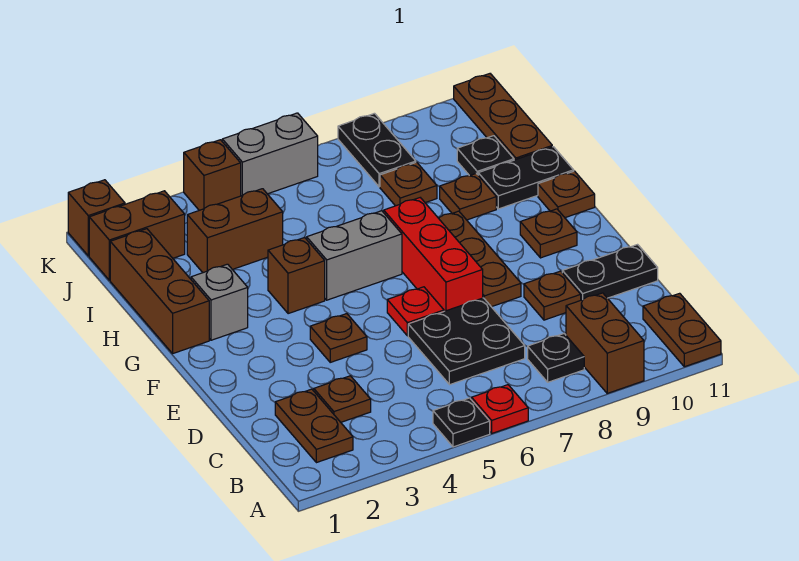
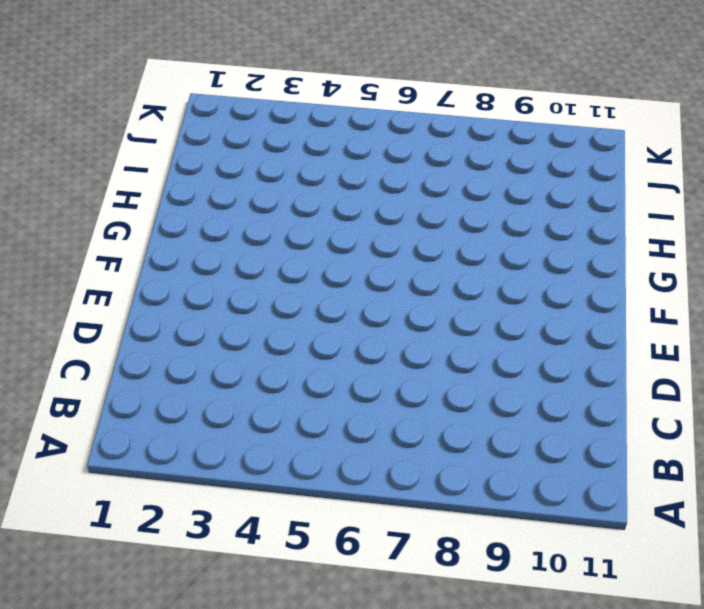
none -> black 1x1 plate [433,398,490,447]
none -> red 1x1 plate [472,385,528,433]
none -> brown 1x2 brick [566,293,644,393]
none -> brown 1x2 plate [643,293,721,367]

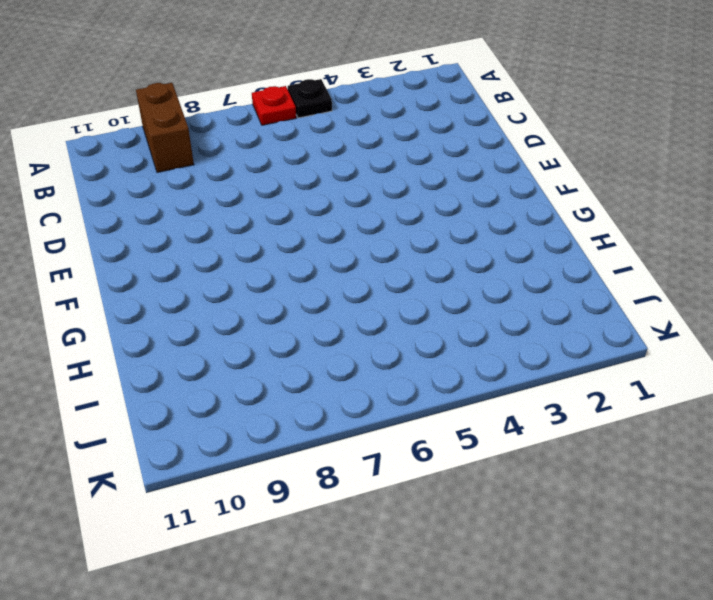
none -> brown 1x2 plate [643,293,721,367]
none -> brown 1x2 plate [275,389,353,463]
none -> black 1x1 plate [528,334,584,382]
none -> brown 1x1 plate [314,376,371,422]

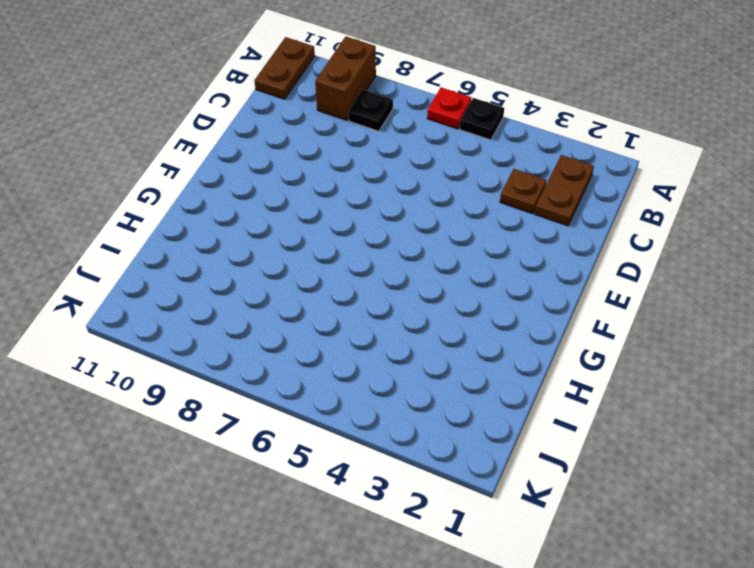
none -> black 2x2 plate [408,298,525,385]
none -> brown 1x1 plate [524,271,581,320]
none -> black 1x2 plate [562,245,658,300]
none -> brown 1x1 plate [310,314,367,362]

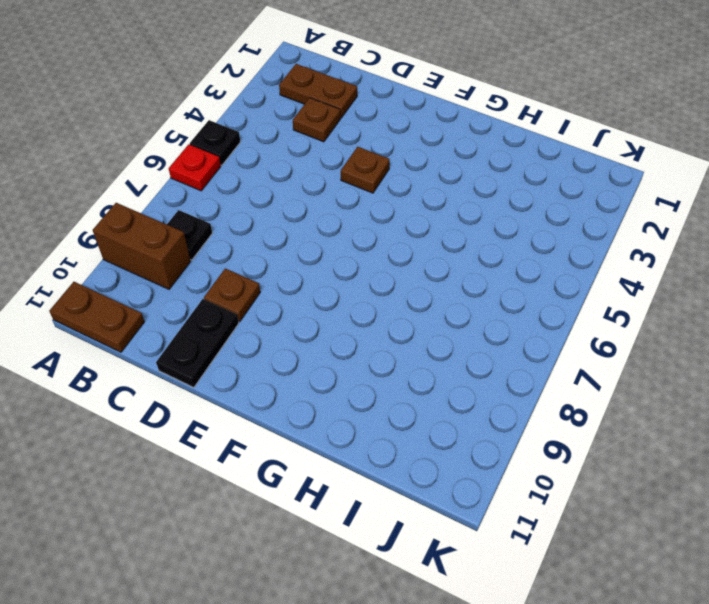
none -> black 2x2 plate [408,298,525,385]
none -> red 1x1 plate [387,287,444,336]
none -> red 1x3 brick [384,198,483,311]
none -> brown 1x3 plate [439,211,521,307]

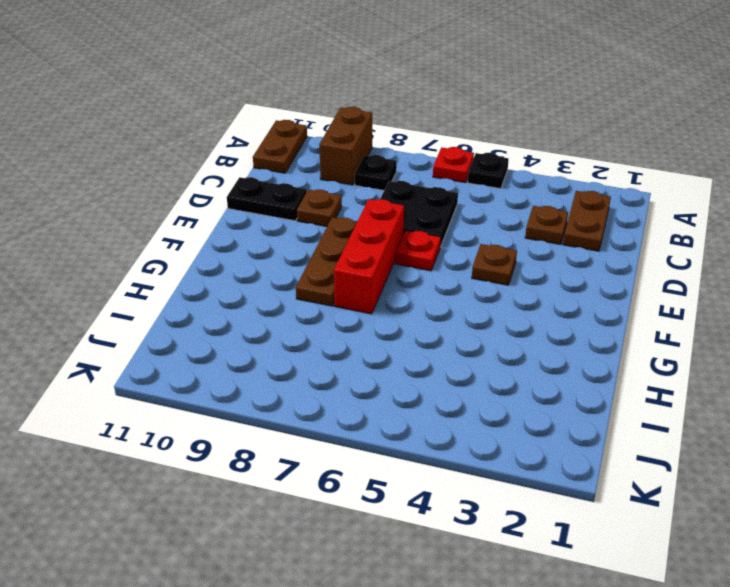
none -> brown 1x1 plate [520,209,577,258]
none -> brown 1x3 brick [110,229,209,353]
none -> grey 1x1 brick [191,264,248,340]
none -> brown 1x1 brick [268,237,325,314]

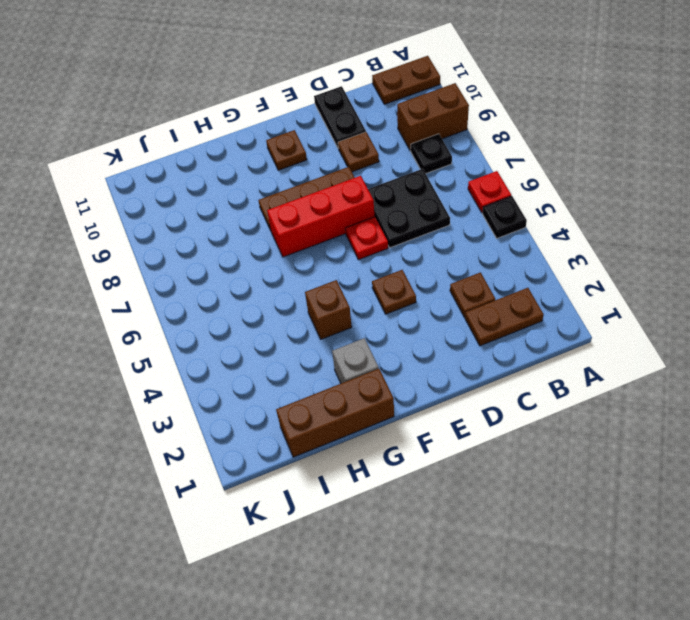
none -> grey 1x2 brick [307,211,402,300]
none -> brown 1x1 plate [538,171,595,218]
none -> brown 1x1 plate [440,173,496,220]
none -> black 1x2 plate [478,147,574,209]

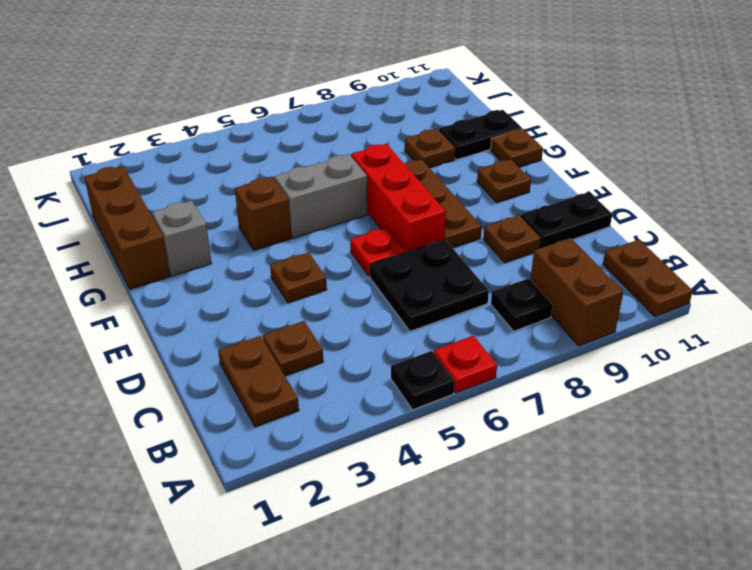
none -> brown 1x2 brick [187,189,283,273]
none -> brown 1x1 plate [380,162,437,206]
none -> black 1x1 plate [457,136,514,176]
none -> brown 1x3 plate [454,74,552,160]

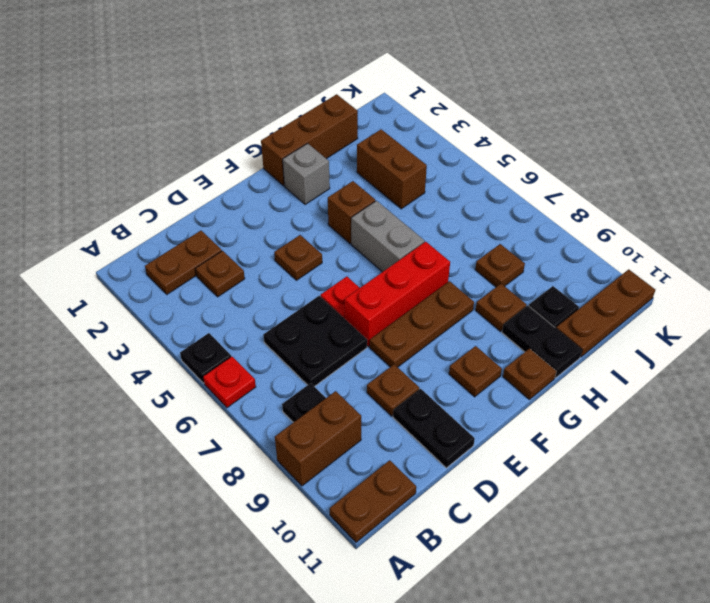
none -> brown 1x2 brick [89,191,185,280]
none -> black 1x2 plate [338,113,416,187]
none -> brown 1x1 brick [68,180,125,256]
none -> brown 1x1 brick [184,140,241,210]

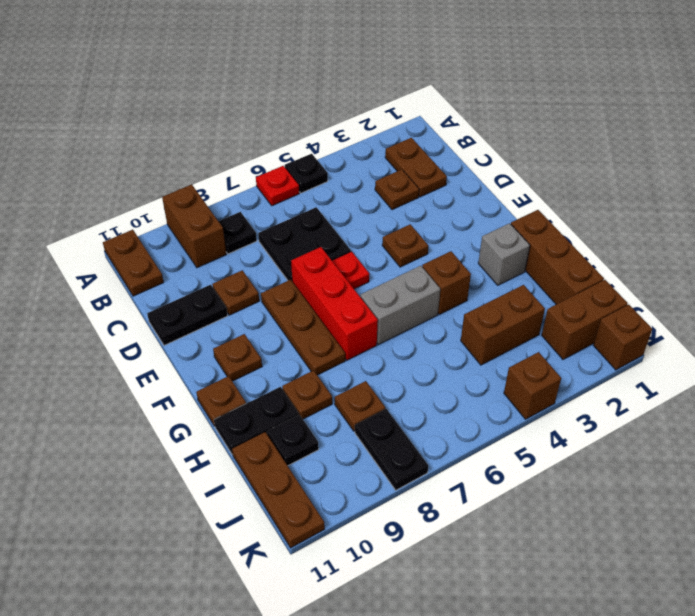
none -> grey 1x2 brick [222,113,318,196]

